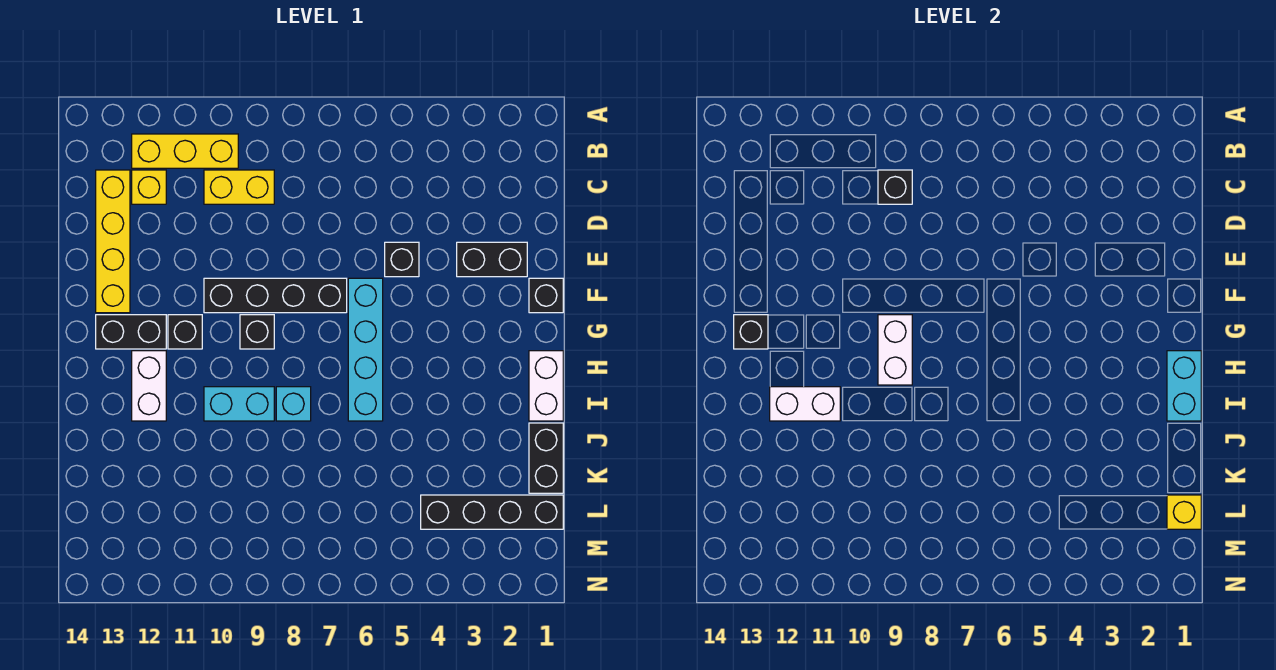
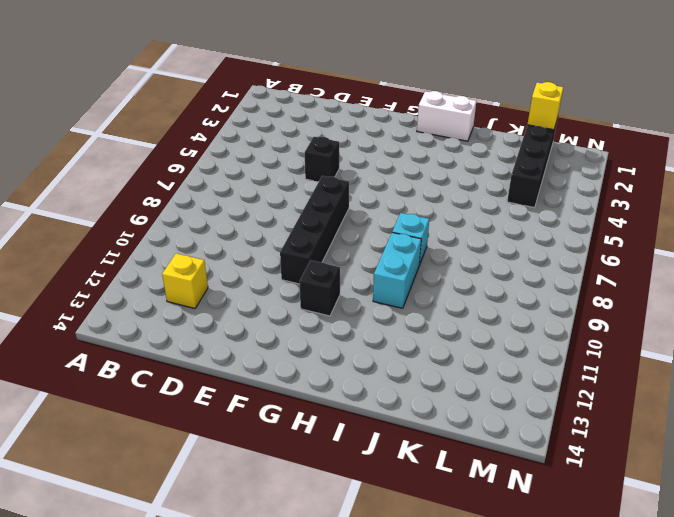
none -> yellow 1x3 brick [132,134,238,168]
none -> yellow 1x2 brick [204,170,274,204]
none -> yellow 1x4 brick [96,170,130,313]

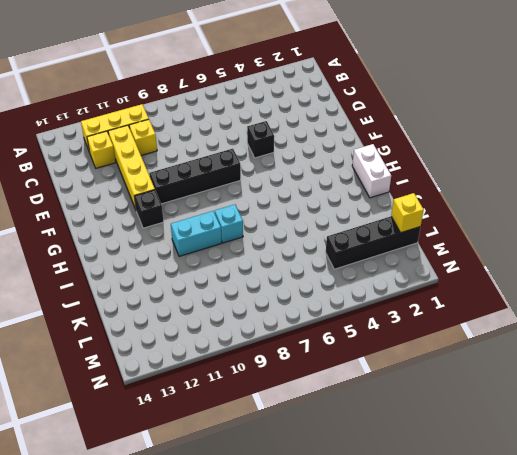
yellow 1x1 brick [129,119,157,155] -> yellow 1x2 brick [204,170,274,204]
yellow 1x4 brick [108,125,155,209] -> yellow 1x4 brick moved to [96,170,130,313]
none -> black 1x2 brick [457,242,527,277]
none -> black 1x1 brick [529,278,563,313]
none -> cyan 1x4 brick [348,278,383,421]

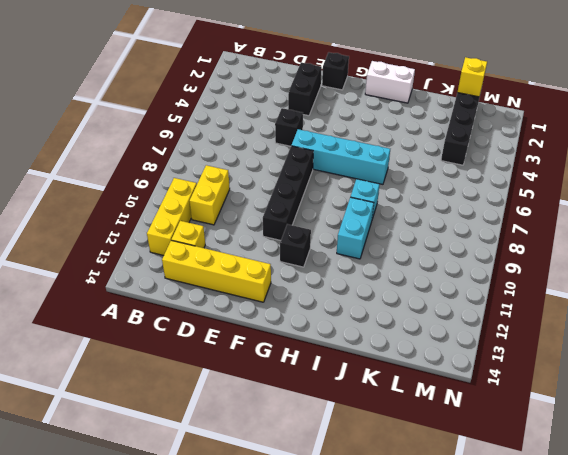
none -> black 1x1 brick [240,315,274,349]
none -> black 1x2 brick [96,315,166,349]
none -> white 1x2 brick [132,351,166,421]

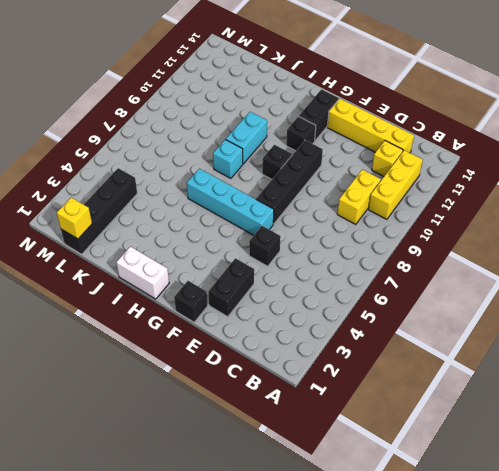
none -> white 1x2 brick [132,351,166,421]
none -> black 1x2 brick [529,423,563,493]
none -> black 1x1 brick [878,170,912,204]

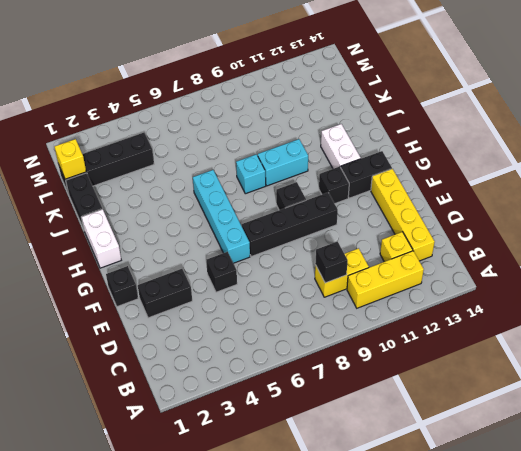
none -> white 1x2 brick [878,315,912,385]
none -> black 1x1 brick [734,315,768,349]
none -> cyan 1x2 brick [1167,351,1201,421]

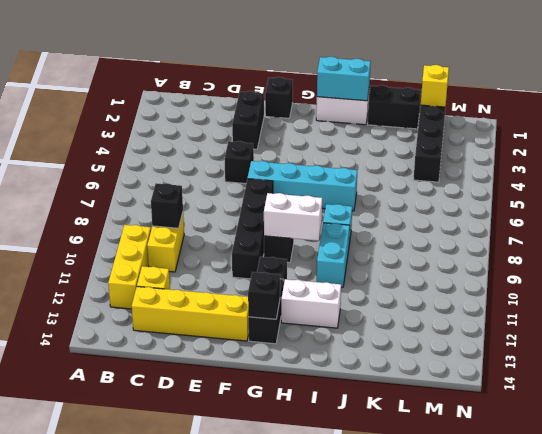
none -> white 1x2 brick [770,387,840,421]

